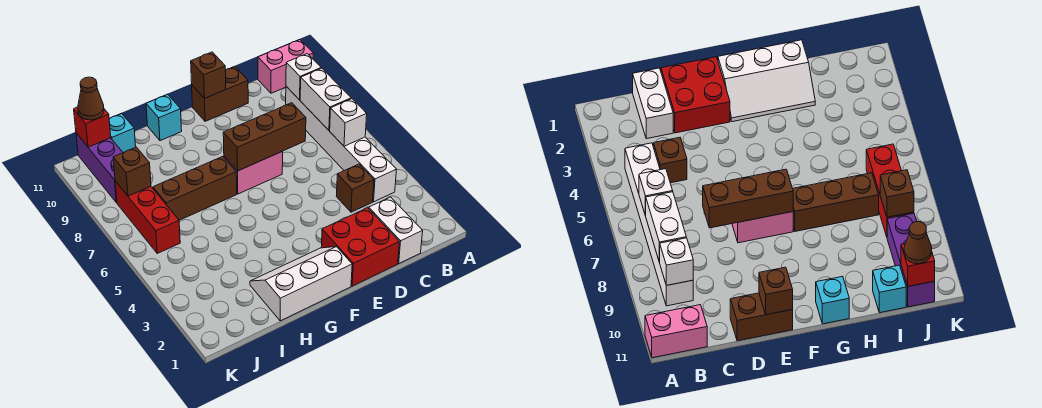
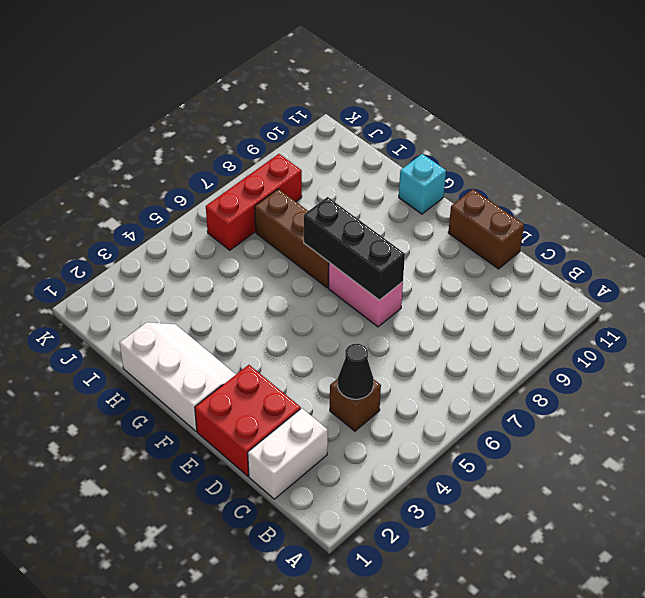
black 1x1 cone [338,344,374,399] -> none
black 1x3 brick [304,197,405,300] -> brown 1x3 brick [223,103,306,171]
none -> pink 1x2 brick [258,40,313,93]
none -> white 1x6 brick [286,86,397,202]
none -> cyan 1x1 brick [109,114,136,153]

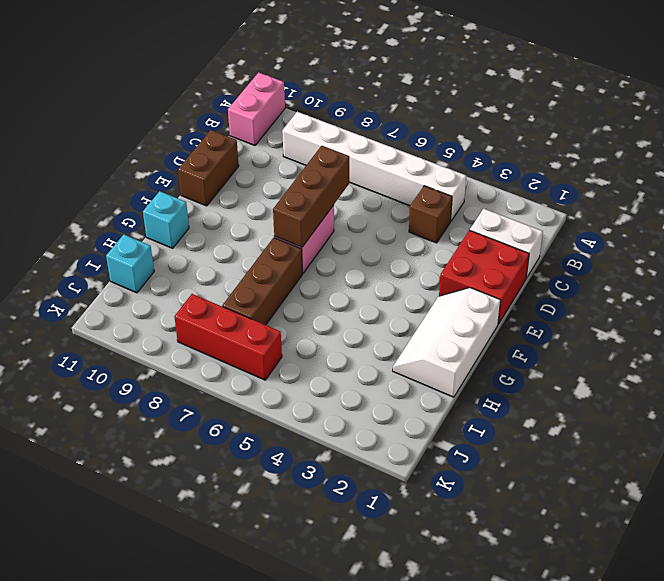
none -> purple 1x3 brick [76,133,123,203]
none -> white 1x1 brick [330,99,367,146]
none -> white 1x2 brick [300,68,351,130]

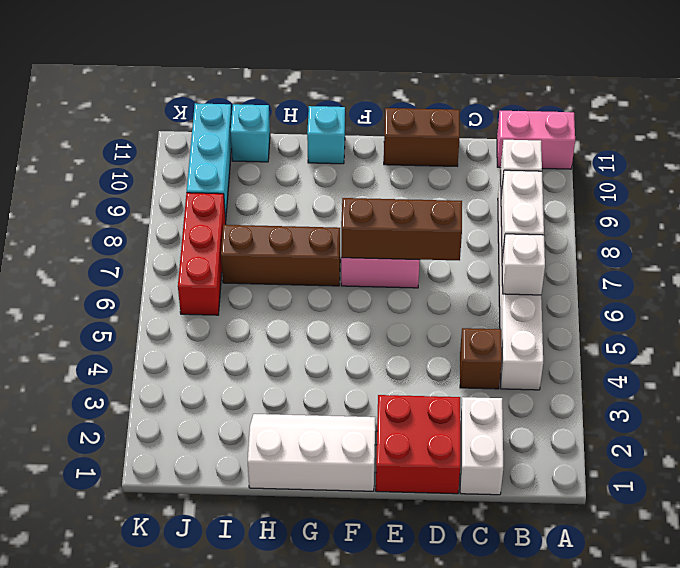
cyan 1x3 brick [187,103,232,218] -> purple 1x3 brick [76,133,123,203]
none -> brown 1x1 brick [191,52,226,98]
none -> brown 1x1 brick [113,147,151,196]
none -> red 1x1 brick [74,107,111,147]

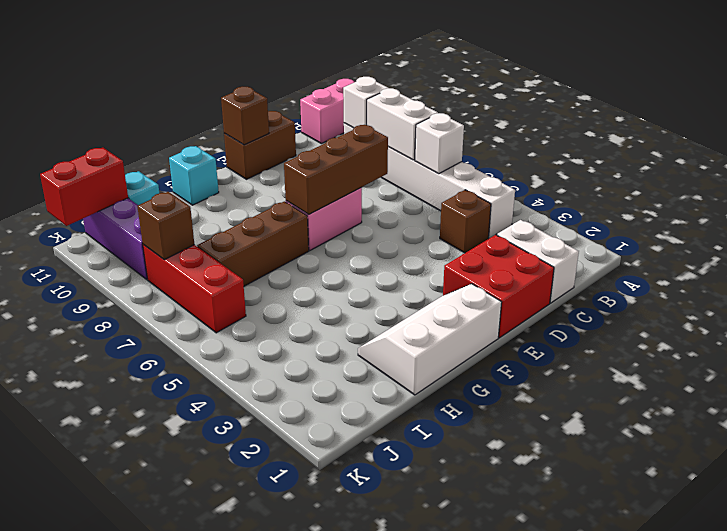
red 1x2 brick [40,148,128,226] -> red 1x1 brick [74,107,111,147]
none -> brown 1x1 cone [78,77,104,120]

